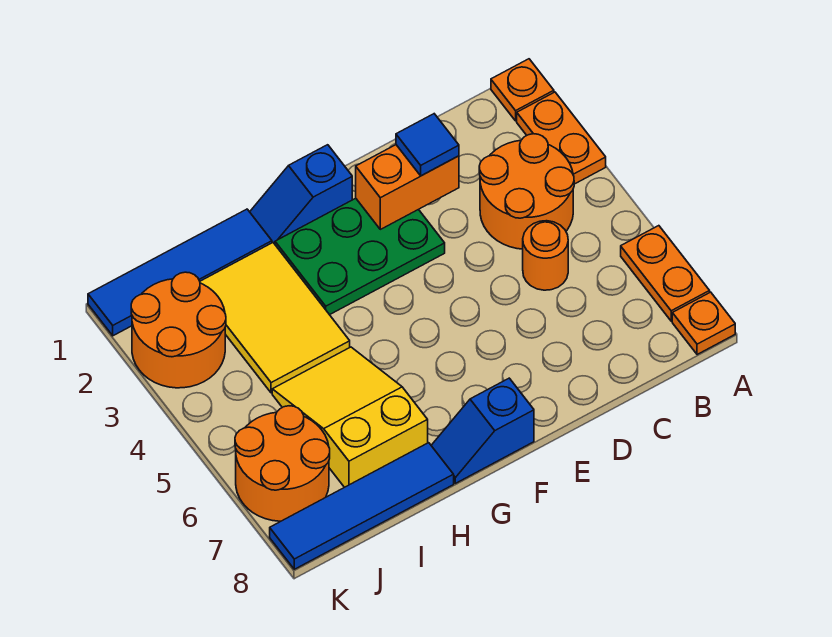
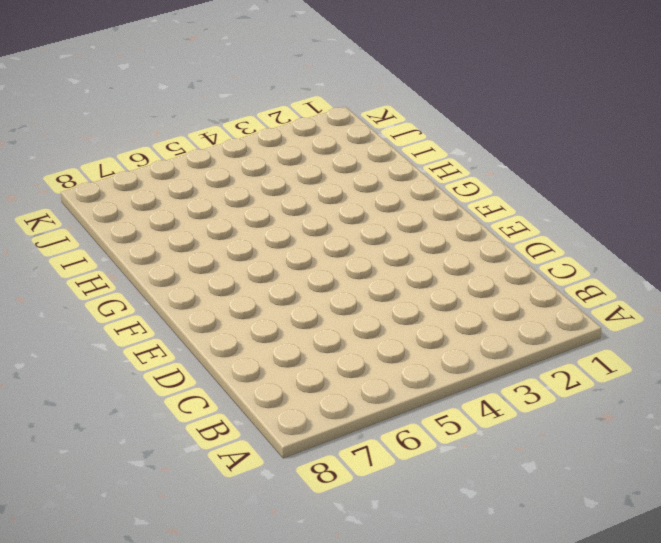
none -> orange 1x1 plate [491,59,554,121]
none -> orange 1x2 plate [517,92,606,184]
none -> orange 1x2 plate [621,226,710,321]

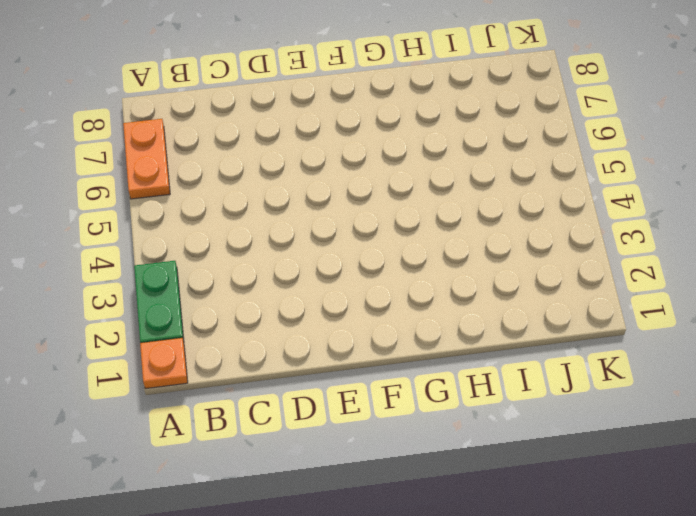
green 1x2 plate [134,261,184,343] -> orange 1x2 plate [517,92,606,184]
none -> orange 1x1 plate [672,292,735,355]
none -> orange 2x2 round brick [479,134,574,249]
none -> orange 1x1 round brick [523,221,568,290]

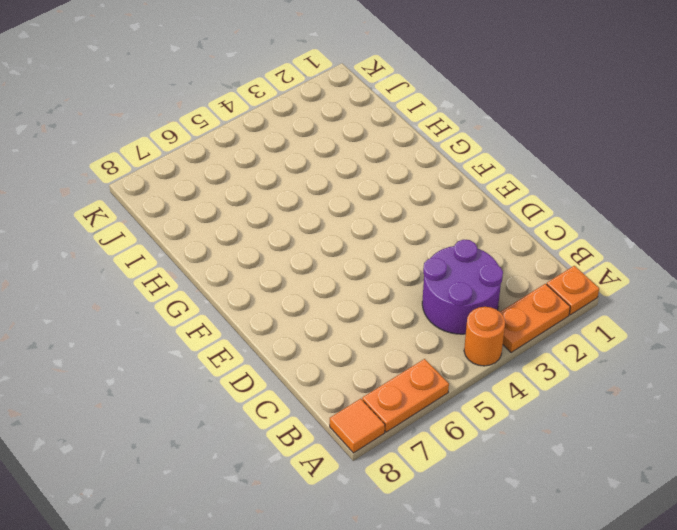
orange 1x1 round brick [464,307,505,366] -> orange 1x1 round brick moved to [523,221,568,290]
orange 1x1 tile [330,399,385,453] -> orange 1x1 plate [672,292,735,355]
purple 2x2 round brick [422,240,503,334] -> orange 2x2 round brick [479,134,574,249]
none -> green 2x3 plate [275,198,445,315]
none -> blue 1x2 slope [250,145,352,244]
none -> blue 1x2 slope [431,378,534,483]

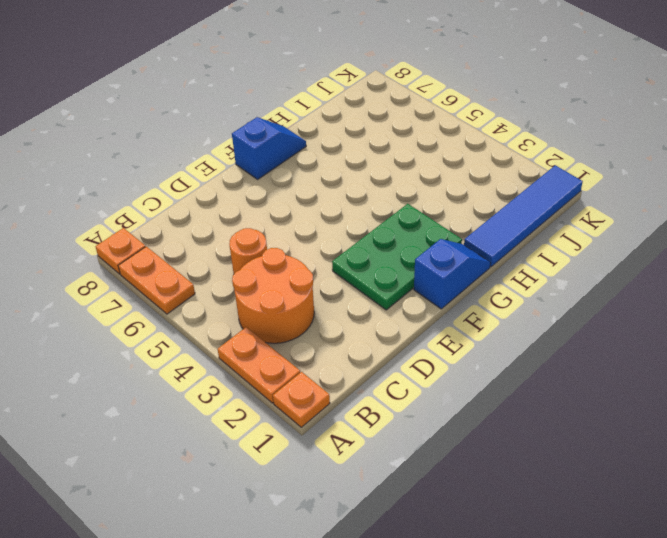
none -> yellow 2x3 tile [200,243,350,393]
none -> yellow 2x3 slope [272,347,428,487]
none -> blue 1x4 tile [270,443,454,569]

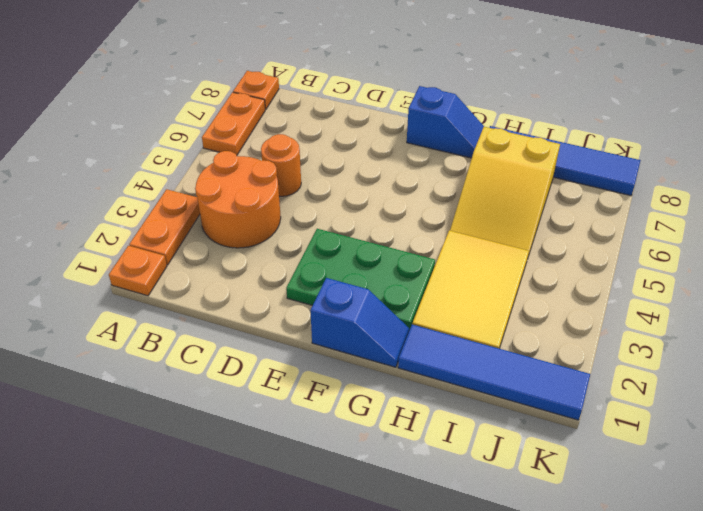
none -> orange 2x2 round brick [131,272,226,388]
none -> orange 2x2 round brick [235,406,330,521]
none -> orange 1x2 brick [356,145,459,229]

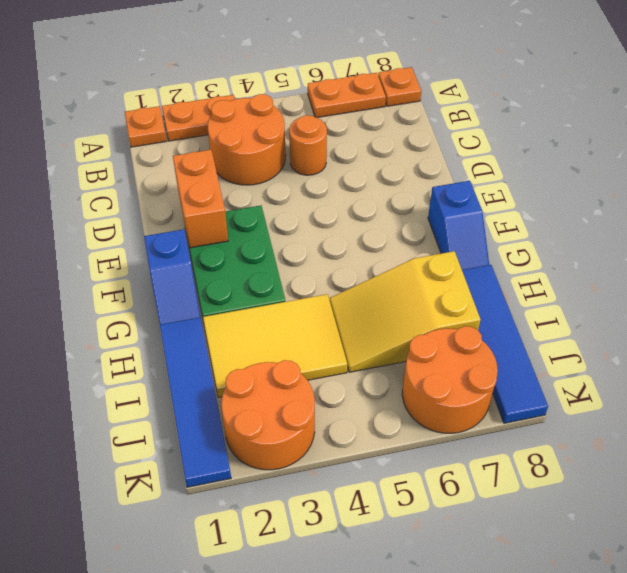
none -> blue 1x1 tile [396,114,459,176]

